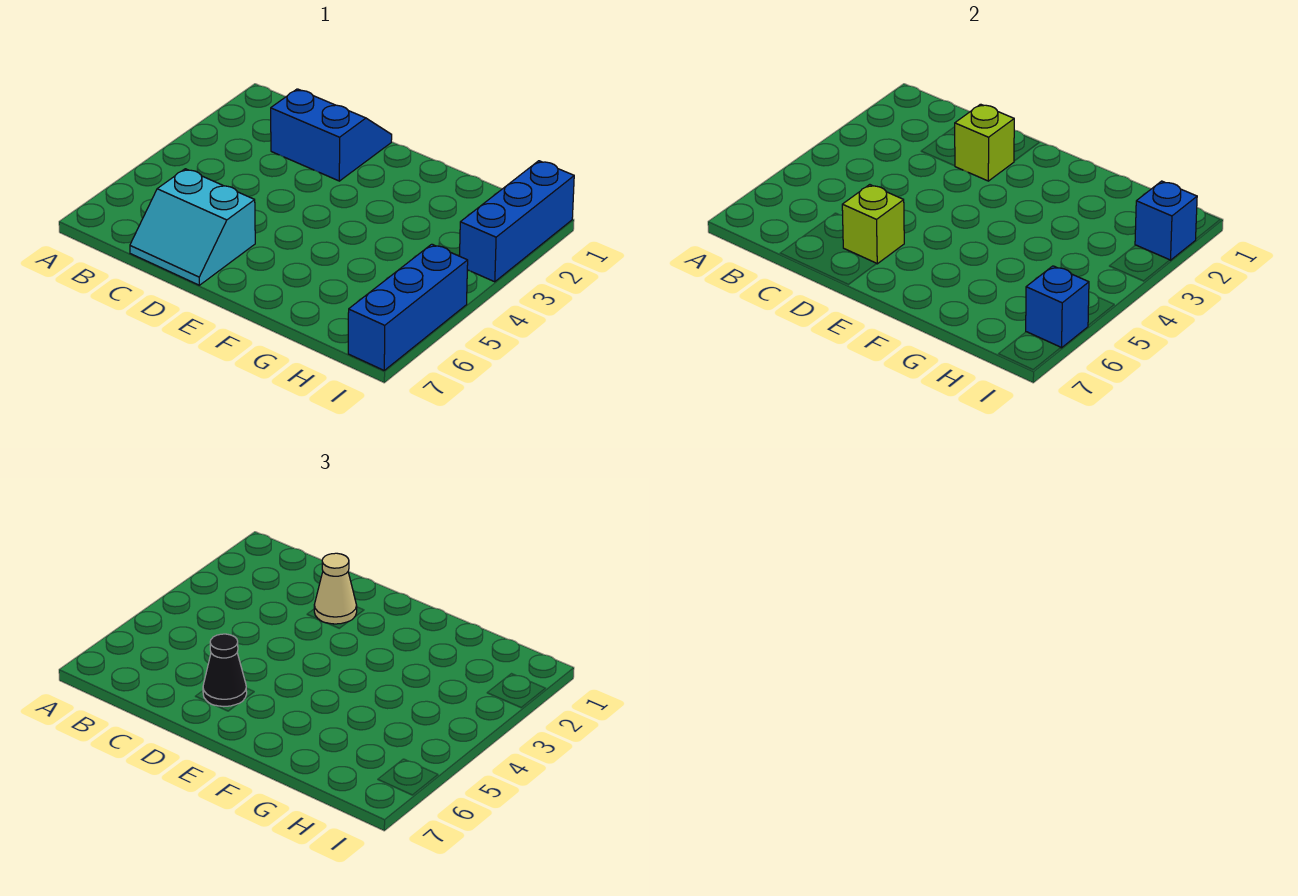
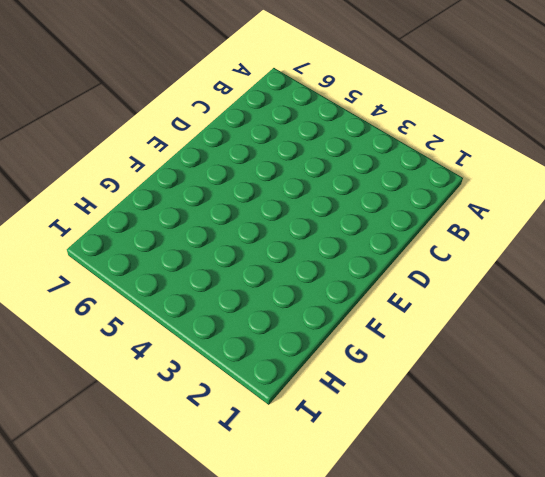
none -> blue 2x2 slope [271,89,392,181]
none -> cyan 2x2 slope [130,169,255,285]

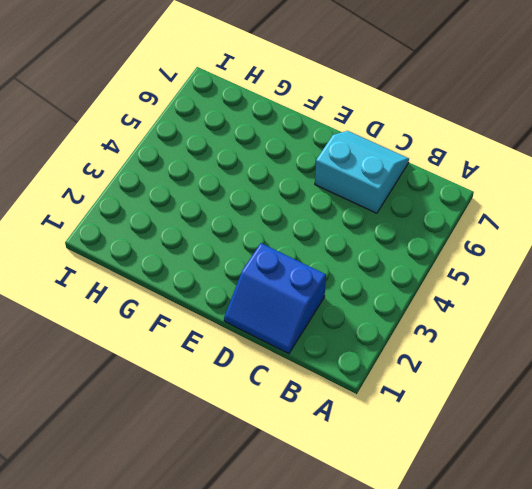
none -> blue 1x3 brick [460,161,574,282]
none -> blue 1x3 brick [348,244,468,370]

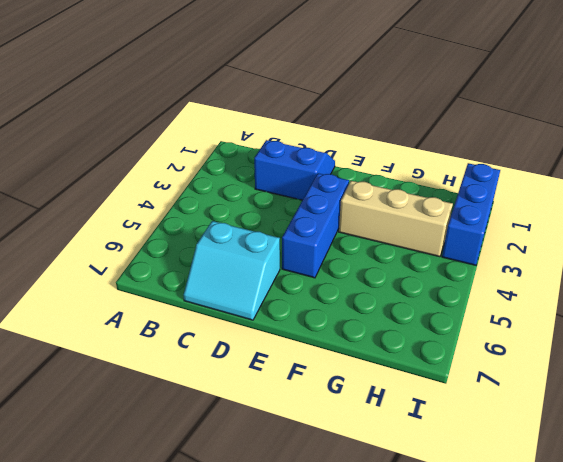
blue 1x3 brick [282,173,349,278] -> blue 1x3 brick moved to [348,244,468,370]
tan 1x3 brick [339,181,453,257] -> none
none -> lime 1x1 brick [955,104,1014,181]
none -> lime 1x1 brick [842,185,904,264]

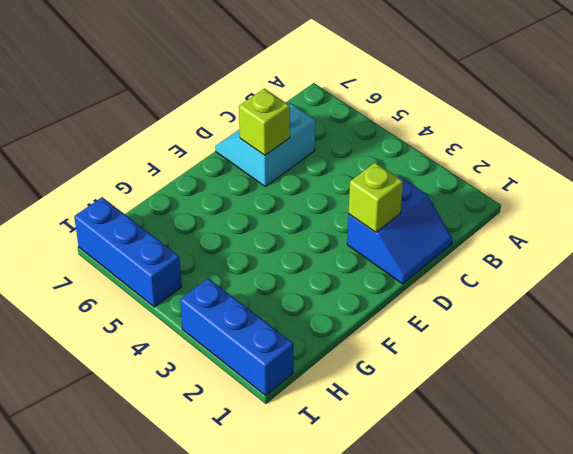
none -> blue 1x1 brick [1135,181,1197,260]
none -> blue 1x1 brick [1026,266,1089,348]

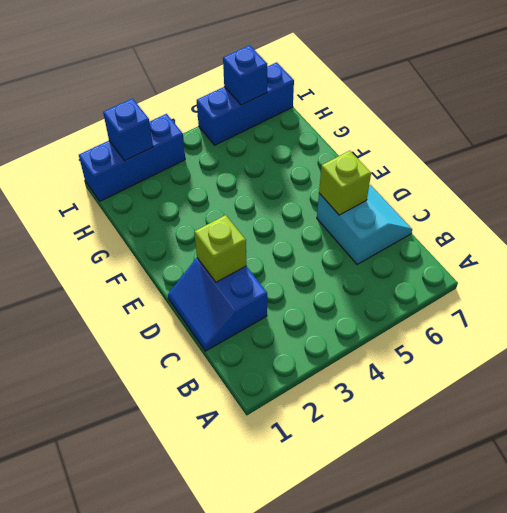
none -> tan 1x1 cone [314,553,357,624]
none -> black 1x1 cone [203,634,247,706]

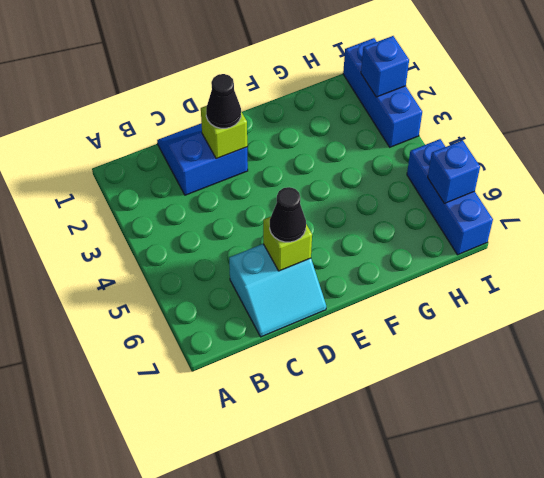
black 1x1 cone [206,74,241,128] -> tan 1x1 cone [314,553,357,624]

